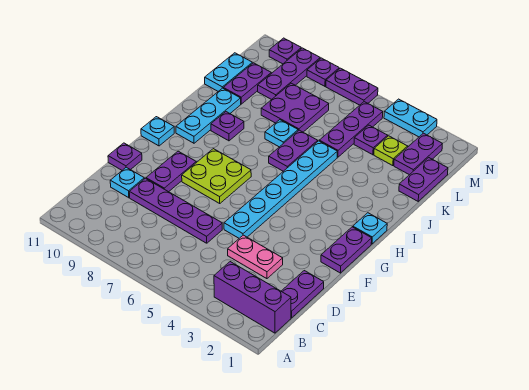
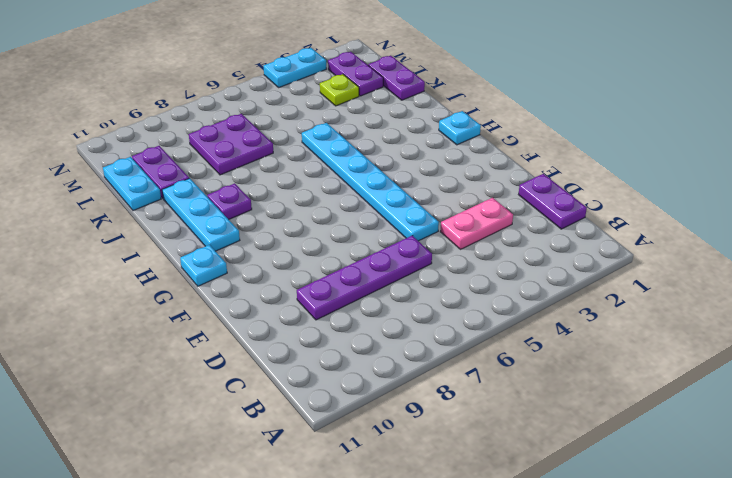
none -> purple 1x3 brick [214,262,291,333]
none -> cyan 1x1 plate [110,167,144,198]
none -> purple 1x2 plate [146,151,196,192]

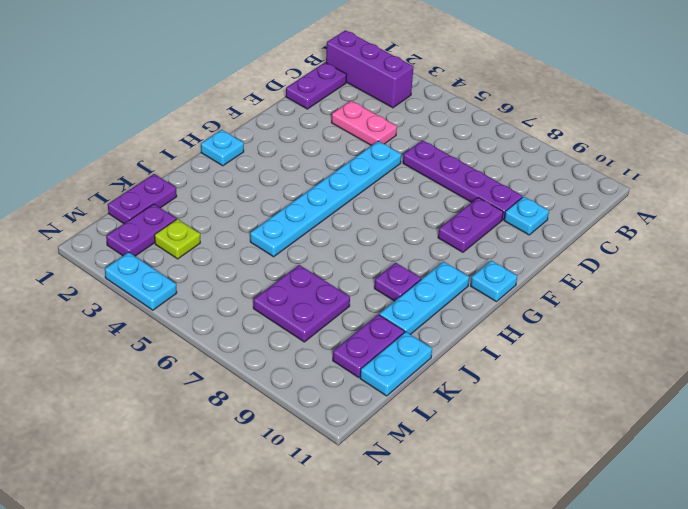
none -> purple 1x1 plate [108,143,142,170]
none -> purple 1x2 plate [321,227,372,273]
none -> lime 2x2 plate [182,149,251,204]

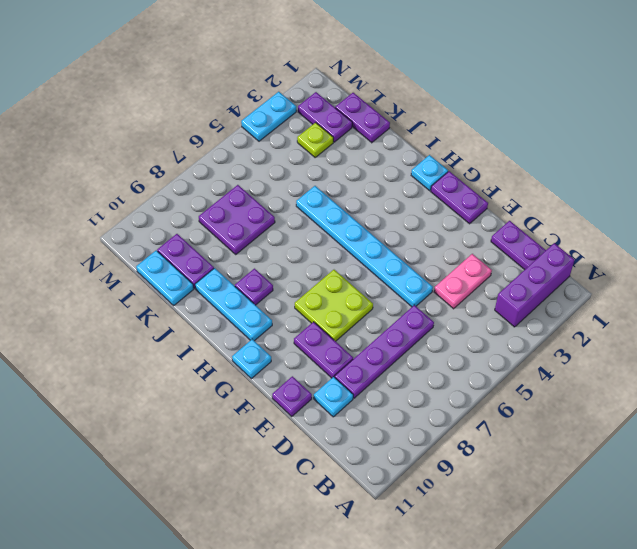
none -> purple 1x2 plate [269,130,318,171]
none -> cyan 1x1 plate [265,120,298,147]
none -> purple 1x3 plate [319,102,383,157]

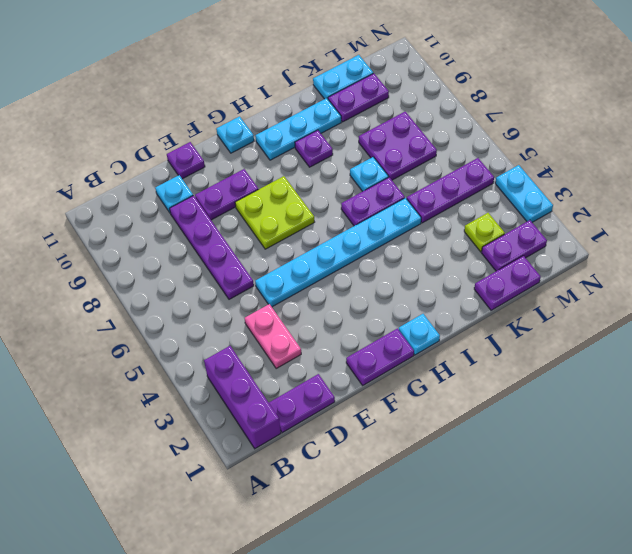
none -> purple 1x1 plate [354,125,388,155]
none -> purple 1x3 plate [258,48,320,100]
none -> purple 1x2 plate [326,68,378,105]

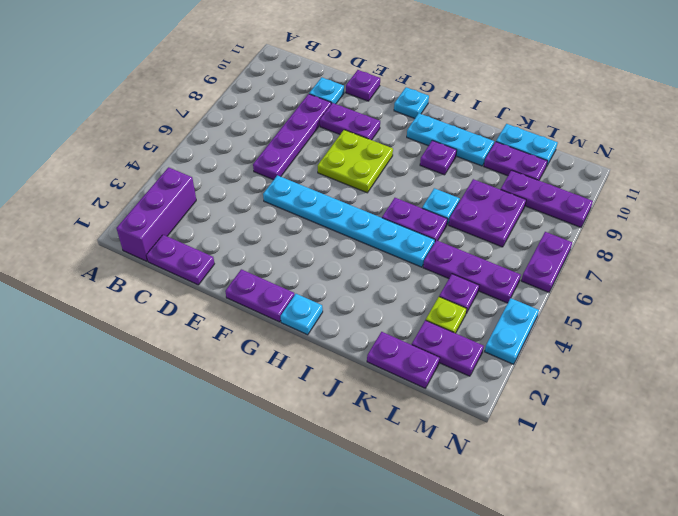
none -> pink 1x2 plate [228,235,283,279]
none -> purple 1x1 plate [307,58,339,86]
none -> purple 1x1 plate [269,38,301,64]

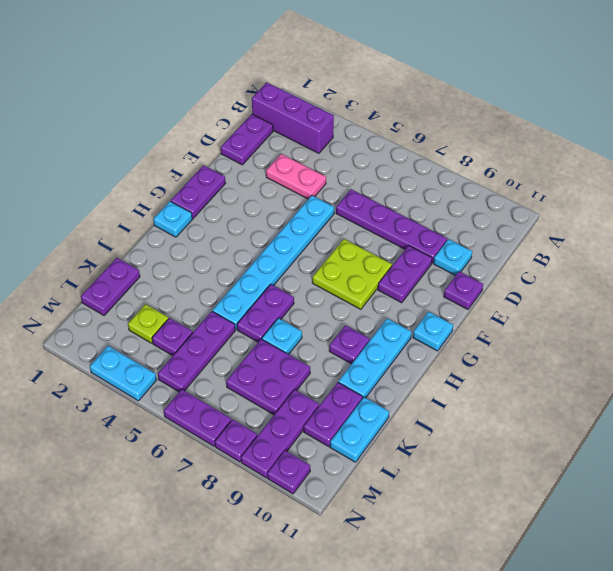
none -> purple 1x2 plate [394,133,442,175]

